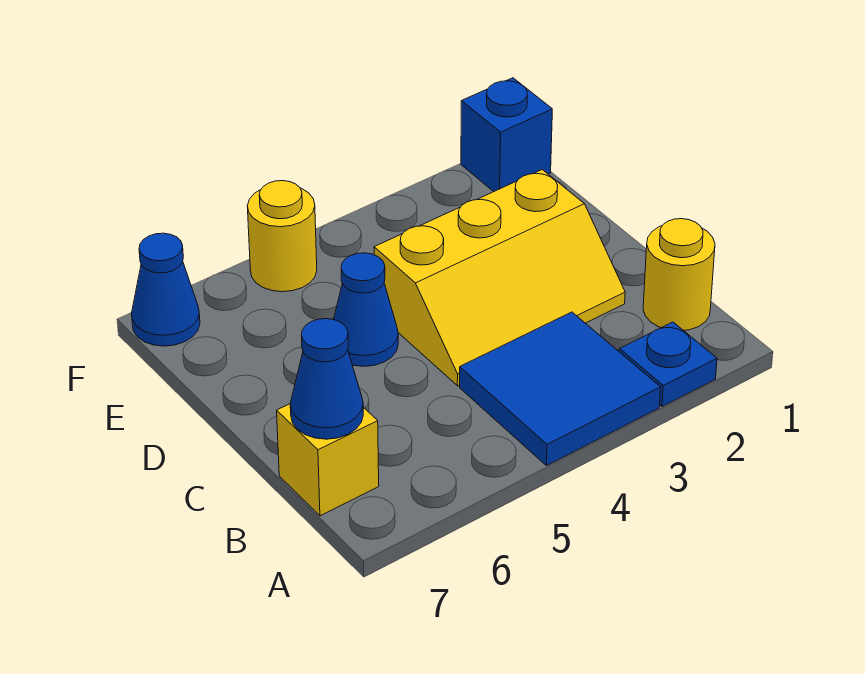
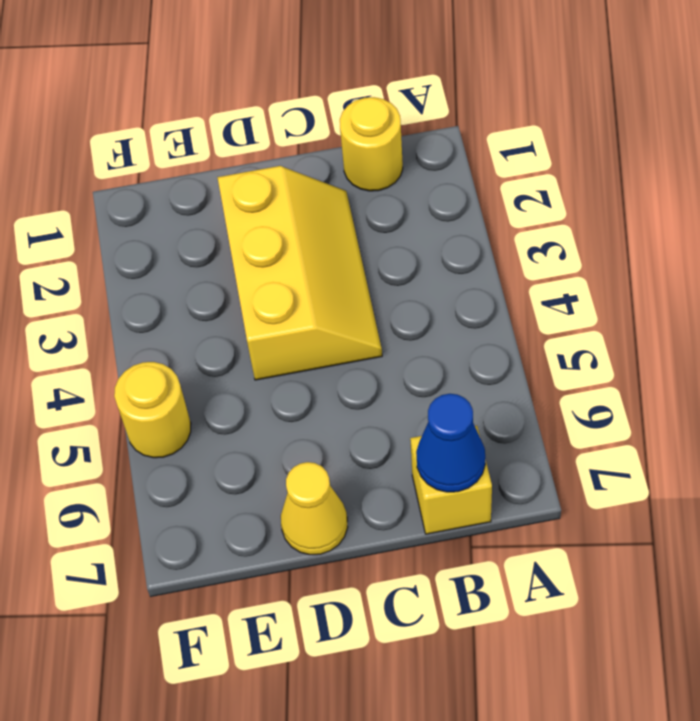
yellow 1x1 cone [281,462,348,555] -> none
none -> blue 1x1 plate [619,322,717,407]
none -> blue 2x2 tile [460,312,661,466]

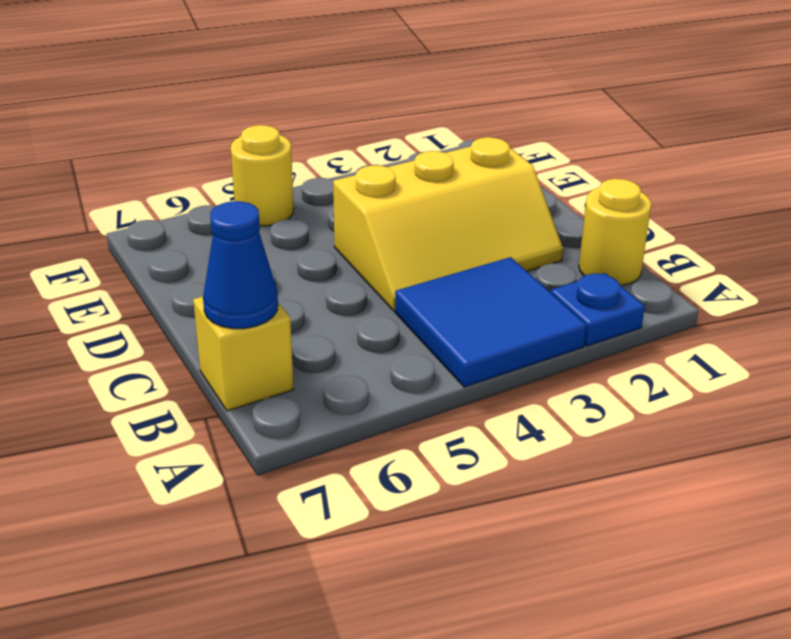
none -> blue 1x1 cone [333,253,398,366]
none -> blue 1x1 brick [461,78,552,192]

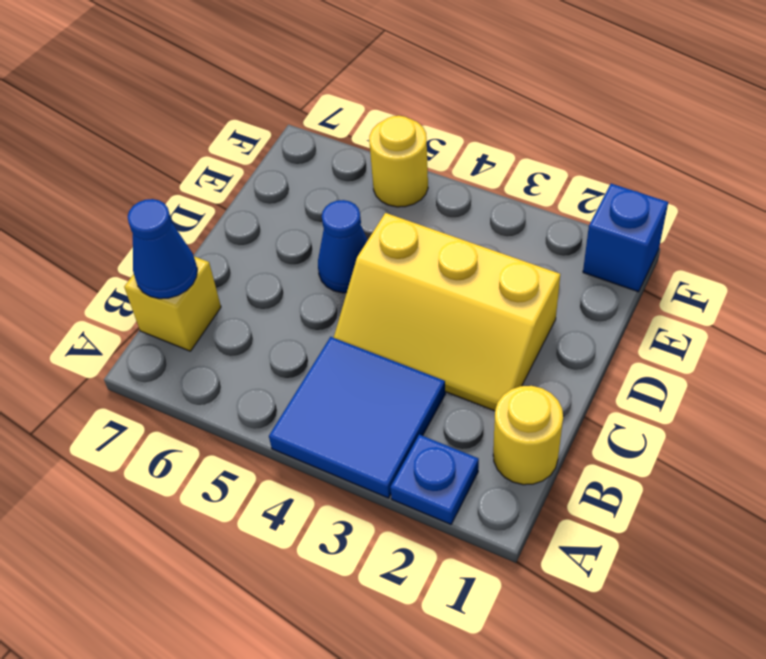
none -> blue 1x1 cone [132,233,200,346]

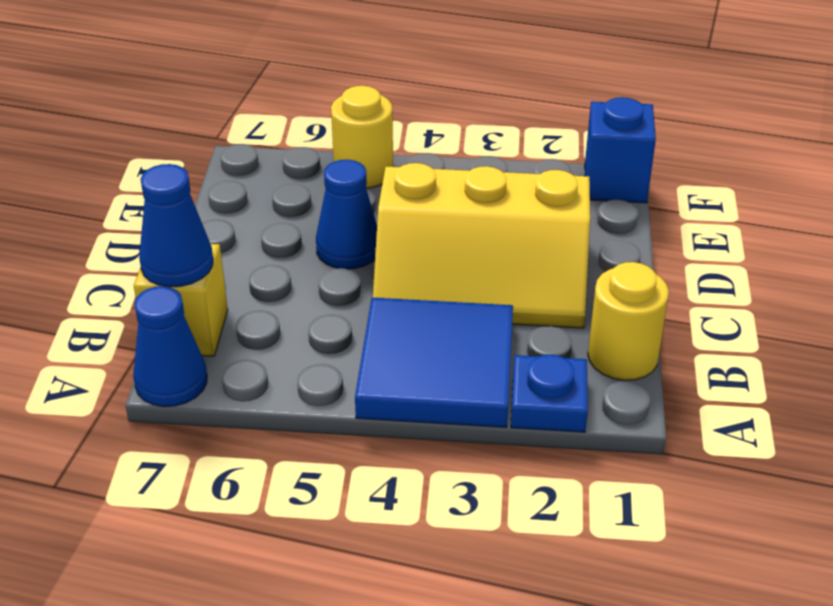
blue 1x1 cone [133,286,207,407] -> blue 1x1 cone moved to [132,233,200,346]

